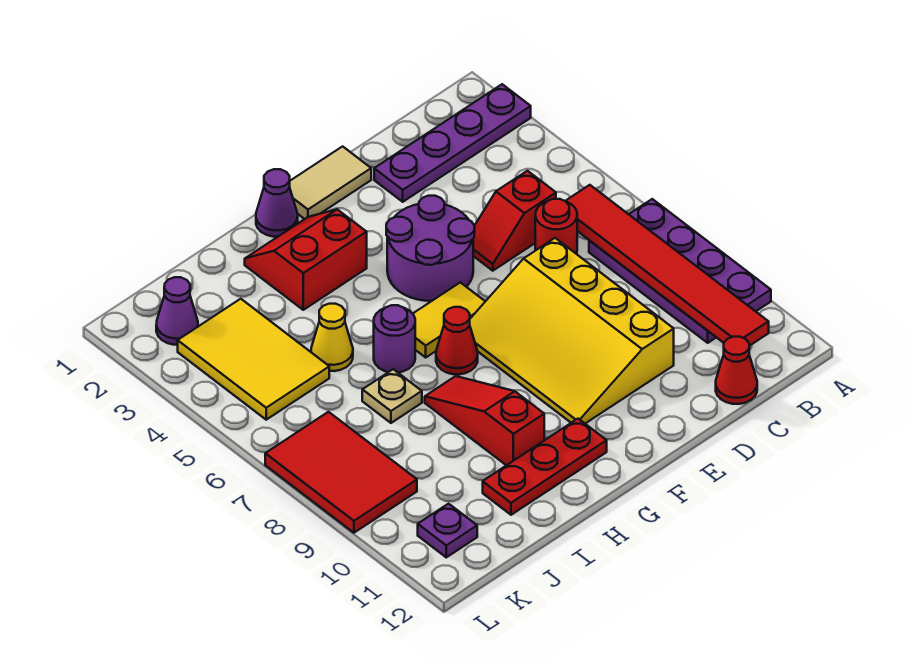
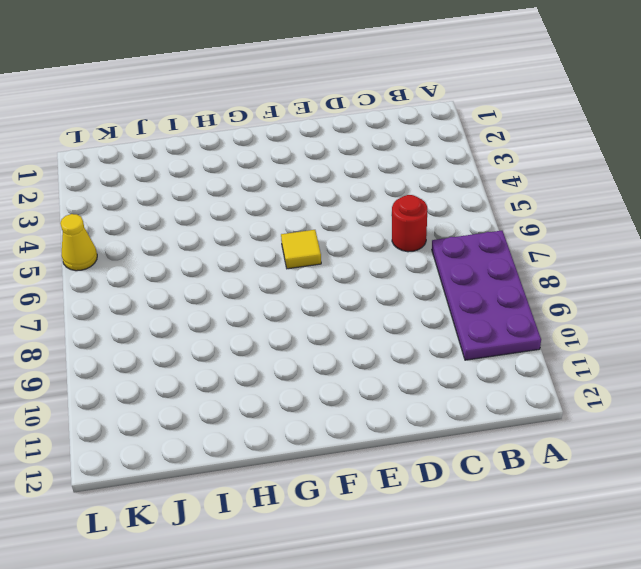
yellow 1x1 tile [281,230,321,269] -> yellow 1x2 tile [413,282,485,357]
yellow 1x1 cone [60,214,97,271] -> yellow 1x1 cone moved to [311,304,353,371]
none -> purple 1x4 plate [374,84,531,202]
none -> red 1x2 slope [473,171,556,271]
none -> red 1x1 cone [716,337,757,404]

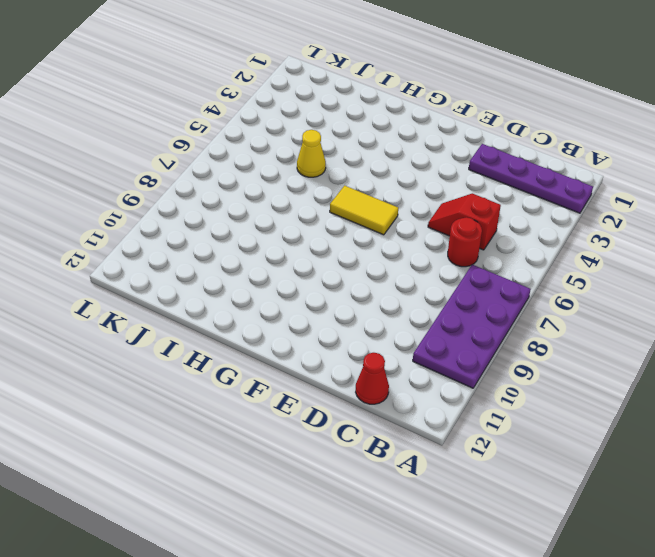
none -> yellow 3x4 slope [470,238,674,423]
none -> tan 1x2 tile [290,146,371,219]
none -> purple 2x2 round brick [386,196,475,301]

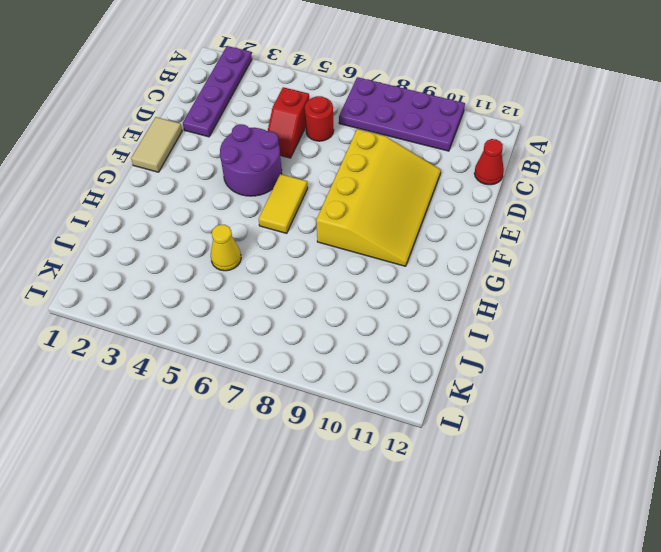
yellow 3x4 slope [316,129,441,266] -> yellow 3x4 slope turned to [470,238,674,423]
none -> purple 1x1 cone [256,169,298,237]
none -> red 2x2 slope [245,209,367,310]
none -> red 1x1 cone [436,307,478,374]

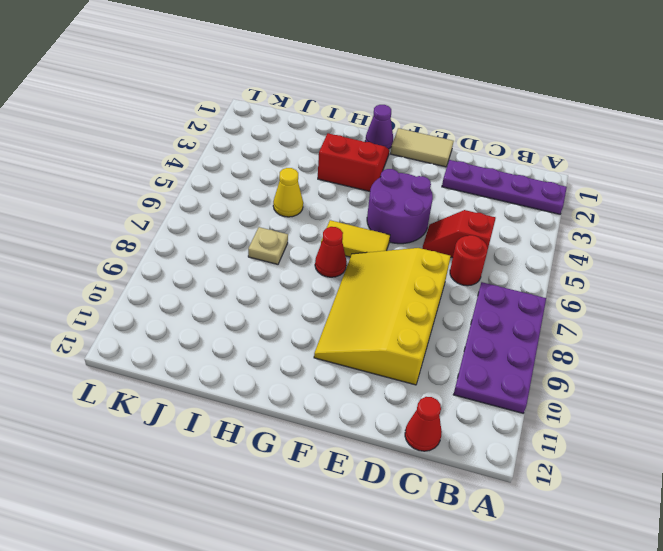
none -> red 1x3 plate [483,419,607,515]
none -> purple 1x1 round brick [374,305,415,372]
none -> red 1x3 slope [425,376,544,465]

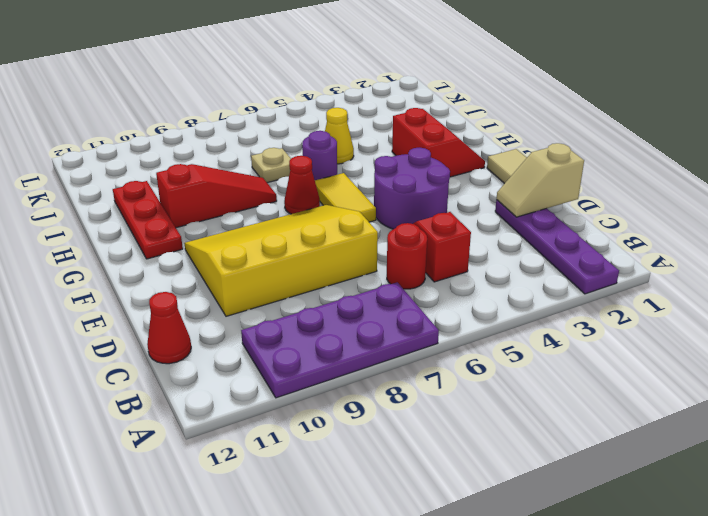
tan 1x2 slope [497,143,584,217] -> none
none -> purple 1x1 cone [256,169,298,237]
none -> yellow 2x3 tile [178,299,329,420]
none -> purple 1x1 cone [156,277,198,345]

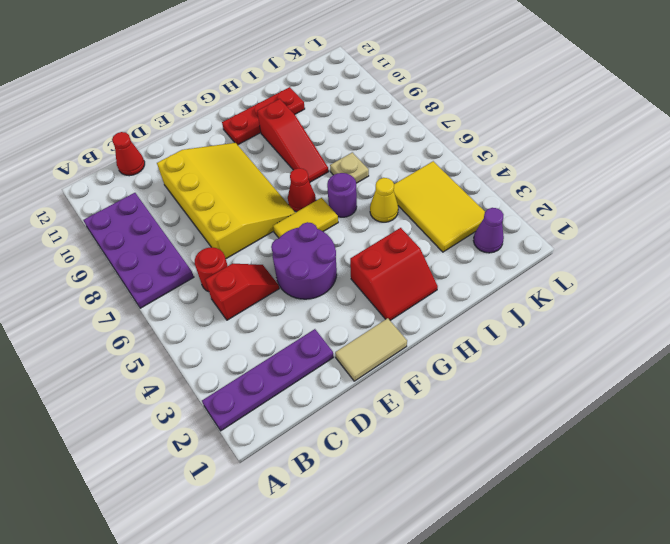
none -> purple 1x1 cone [256,169,298,237]
none -> red 2x3 tile [265,412,417,533]
none -> purple 1x1 plate [418,504,477,557]

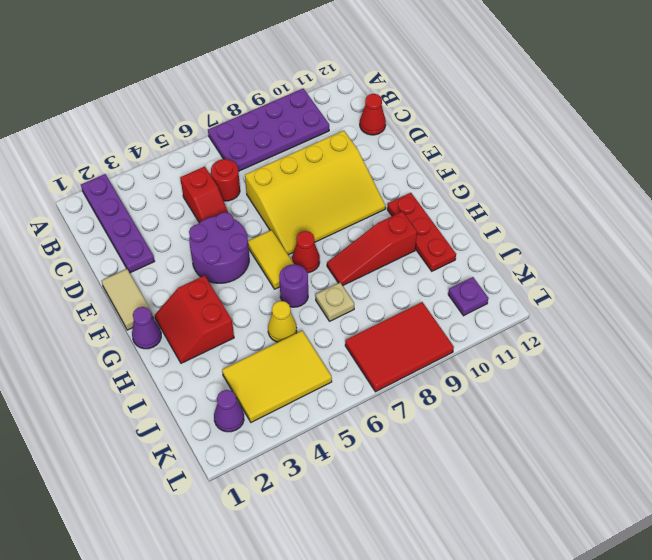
none -> red 1x6 tile [566,185,769,346]

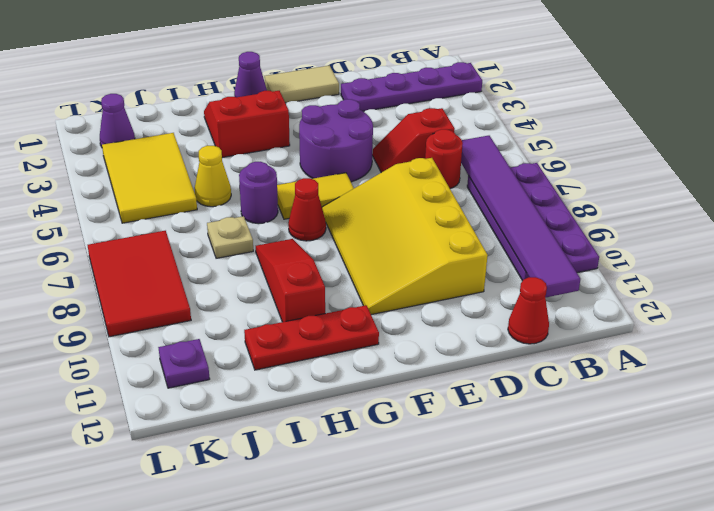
purple 1x6 tile [461,135,580,298] -> red 1x6 tile [566,185,769,346]

